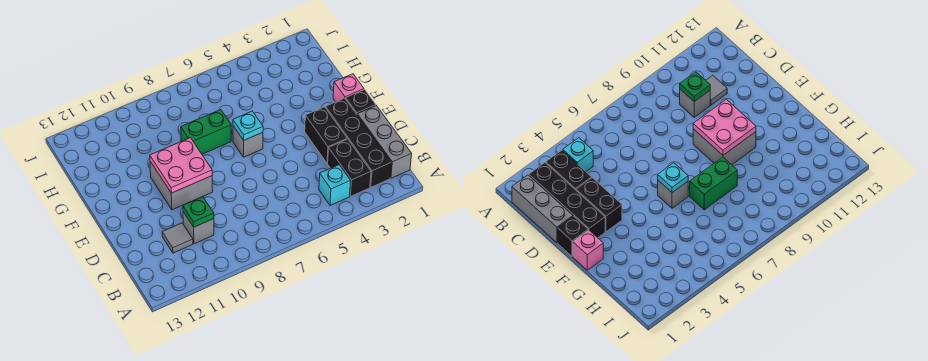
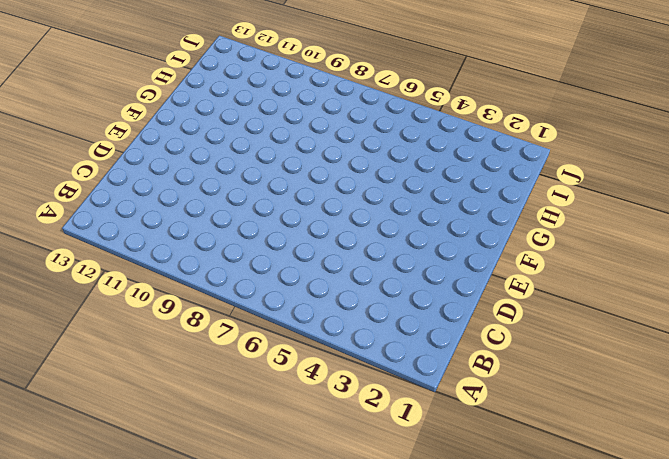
none -> grey 1x3 brick [357,106,412,178]
none -> black 1x4 brick [326,98,391,187]
none -> black 1x2 brick [328,139,371,196]

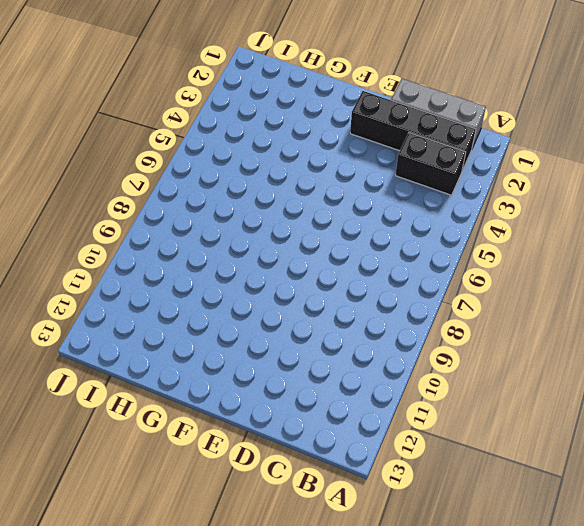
none -> cyan 1x1 brick [319,165,351,205]
none -> grey 1x1 brick [183,212,214,244]
none -> grey 1x1 tile [162,223,193,253]

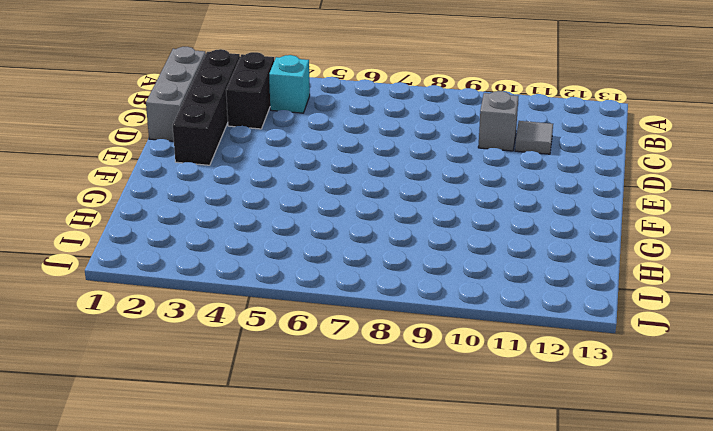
none -> black 1x2 brick [305,107,347,163]
none -> black 1x1 brick [346,90,376,114]
none -> grey 2x2 brick [150,162,213,210]

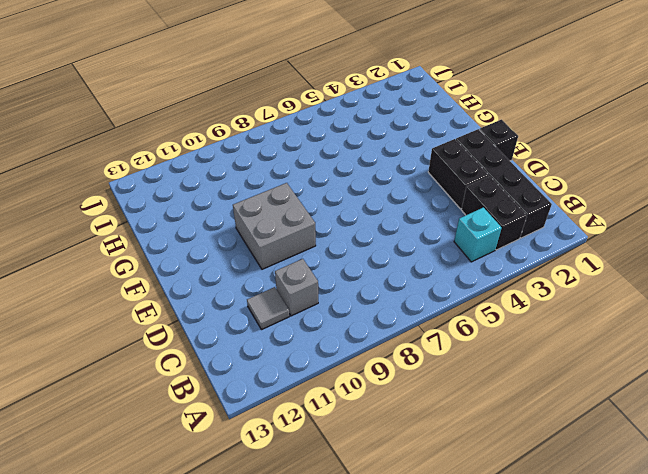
none -> grey 1x3 brick [357,106,412,178]
none -> pink 1x1 brick [333,74,364,102]
none -> grey 1x1 brick [233,126,263,157]

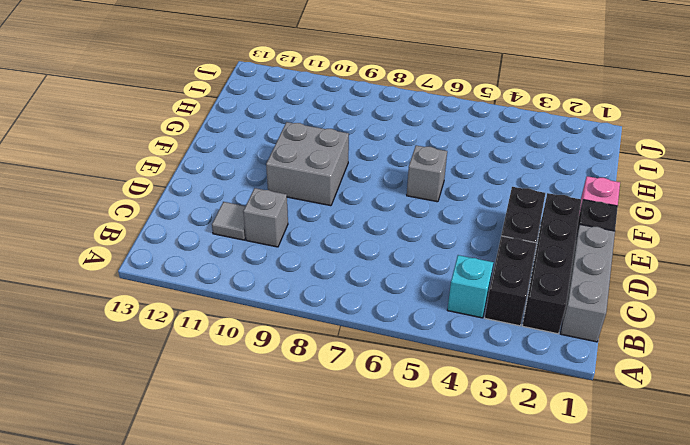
none -> green 1x2 brick [181,110,231,154]
none -> green 1x1 plate [183,197,214,227]
none -> pink 2x2 plate [150,138,212,193]

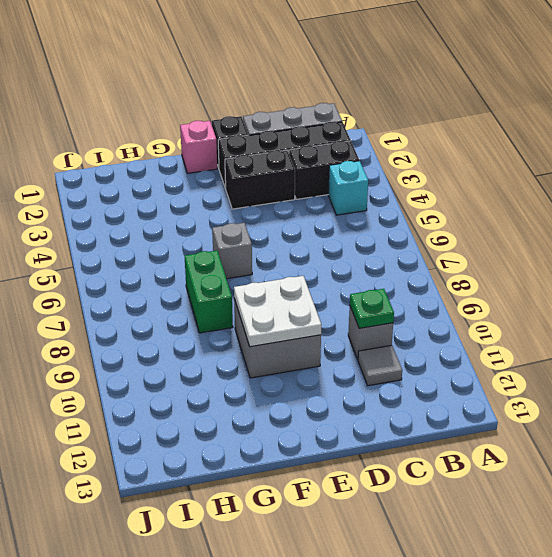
white 2x2 plate [234,276,321,347] -> pink 2x2 plate [150,138,212,193]
none -> cyan 1x1 plate [233,111,263,140]

